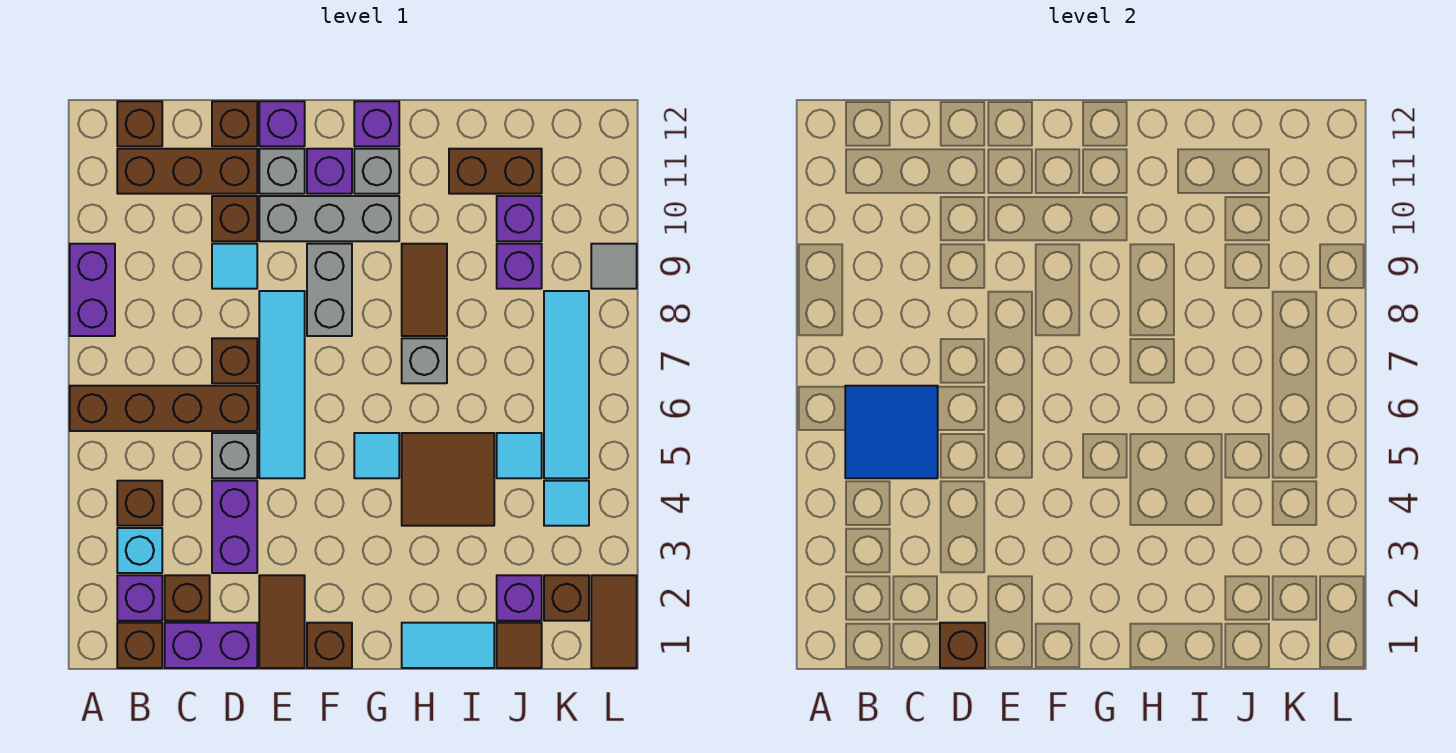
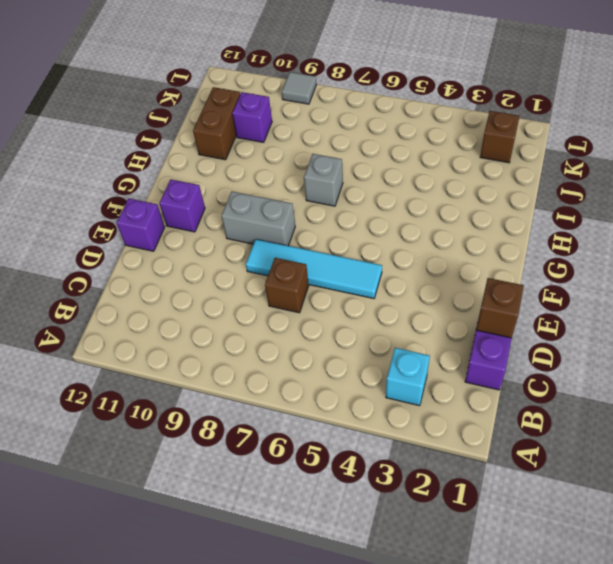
none -> brown 1x4 brick [70,386,257,431]
none -> purple 1x2 brick [70,244,115,336]
none -> brown 1x1 brick [117,623,162,668]
none -> purple 1x1 brick [117,575,162,621]

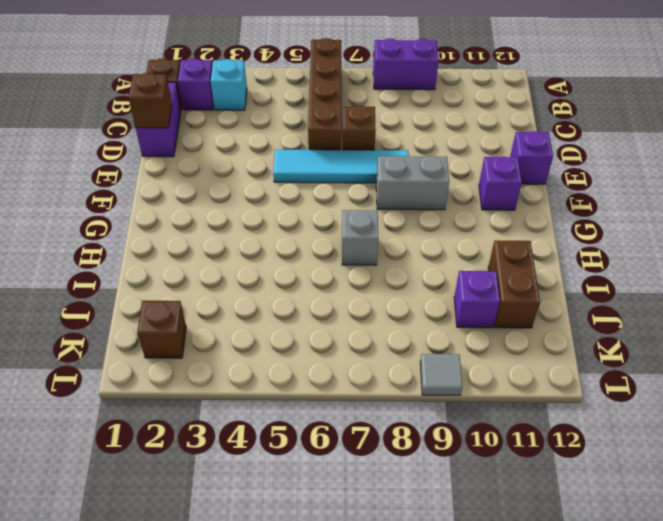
none -> brown 1x1 brick [117,481,162,526]
none -> brown 1x3 brick [117,149,257,194]
none -> brown 1x1 brick [117,101,162,146]
none -> brown 1x1 brick [165,575,210,621]

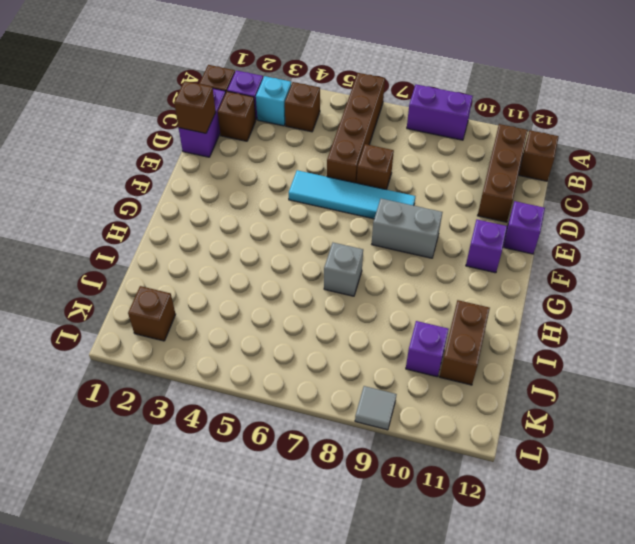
none -> purple 1x2 brick [212,481,257,573]
none -> grey 1x1 brick [212,433,257,478]
none -> cyan 1x1 tile [212,244,257,289]
none -> brown 1x1 brick [212,196,257,241]

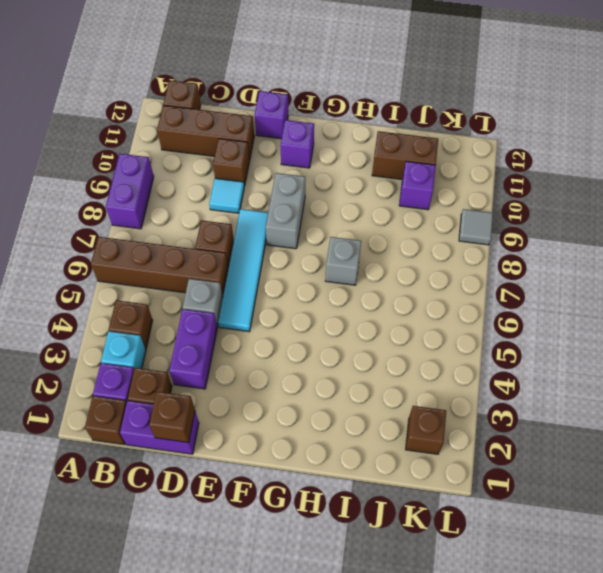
none -> brown 1x1 brick [212,101,257,146]
none -> brown 1x2 tile [259,575,305,668]
none -> grey 1x3 brick [259,196,399,241]
none -> grey 1x1 brick [259,149,305,194]

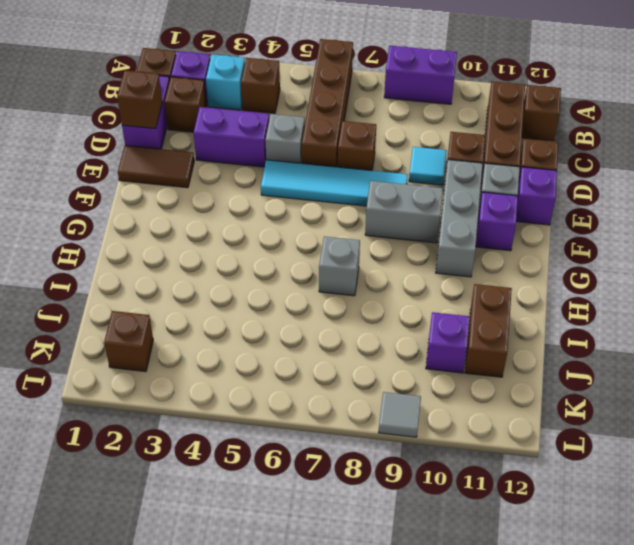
none -> brown 1x1 brick [307,623,352,668]
none -> cyan 1x1 tile [354,433,399,478]
none -> grey 1x1 brick [354,149,399,194]
none -> purple 1x1 brick [354,101,399,146]

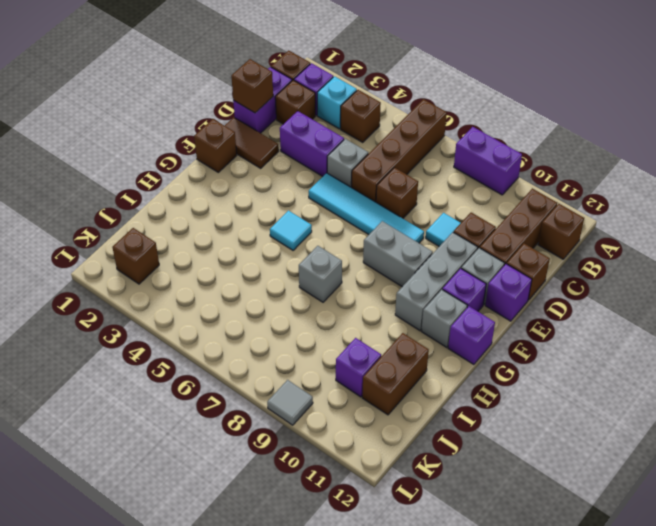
none -> cyan 1x2 tile [402,623,494,668]
none -> brown 2x2 tile [402,433,494,526]
none -> brown 1x2 tile [402,244,447,336]
none -> brown 1x1 tile [497,623,542,668]

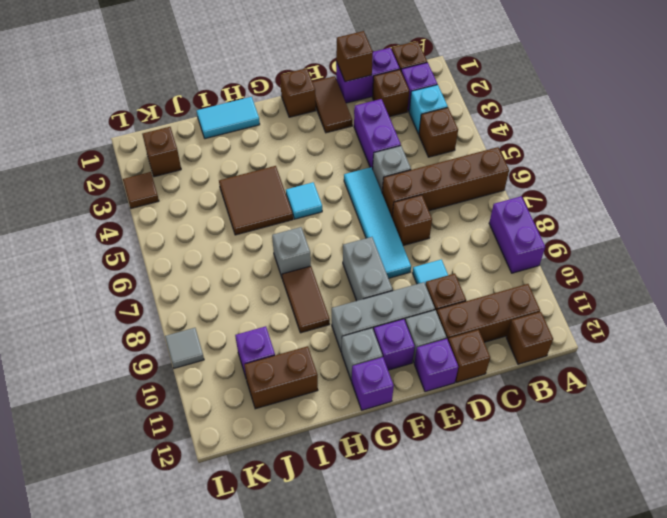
brown 1x1 tile [123,172,159,208] -> brown 1x1 tile moved to [497,623,542,668]
none -> purple 1x1 brick [497,575,542,621]
none -> cyan 1x1 tile [497,433,542,478]
none -> purple 1x1 brick [497,244,542,289]
none -> cyan 1x1 tile [544,481,589,526]

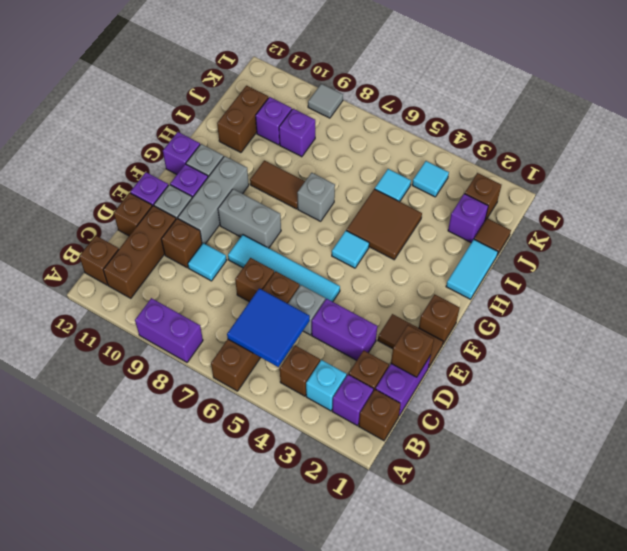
none -> cyan 1x4 tile [544,291,589,478]
none -> brown 1x2 tile [591,575,637,668]

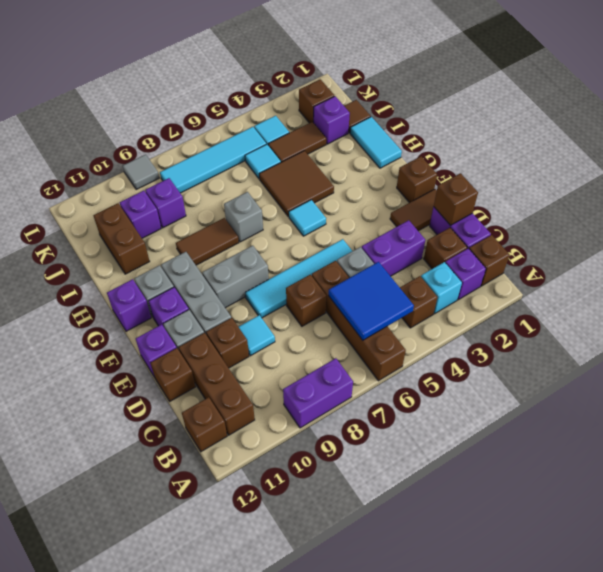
brown 1x2 tile [268,122,326,162] -> brown 1x2 tile moved to [591,575,637,668]

